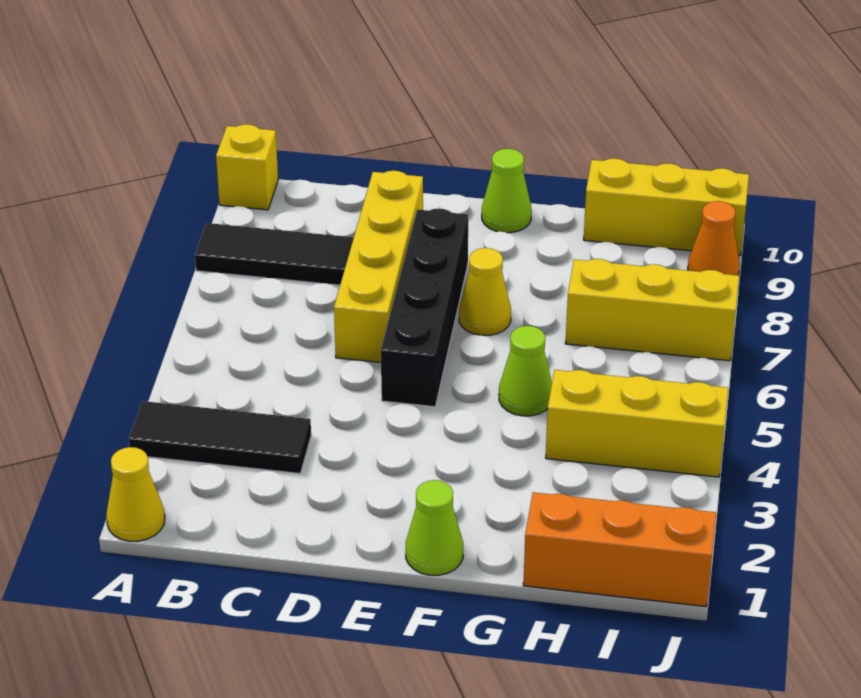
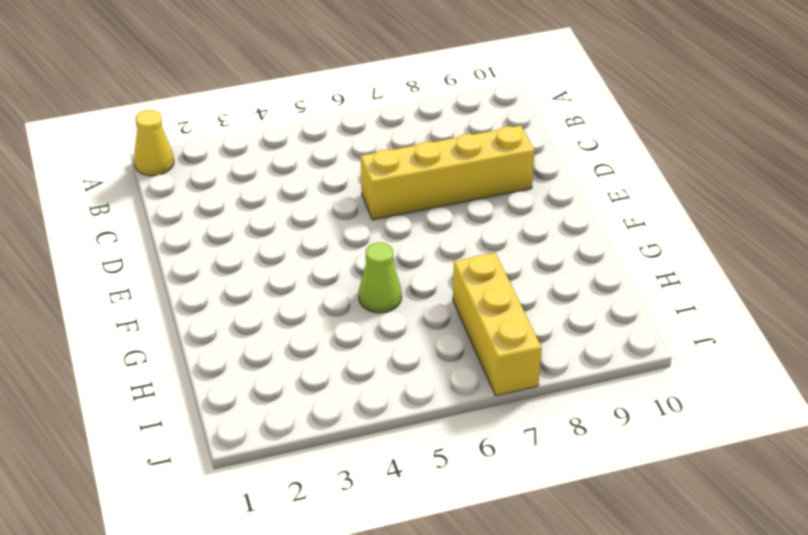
none -> black 1x3 tile [129,401,311,473]
none -> black 1x3 tile [195,223,354,285]
none -> yellow 1x1 brick [216,124,278,210]

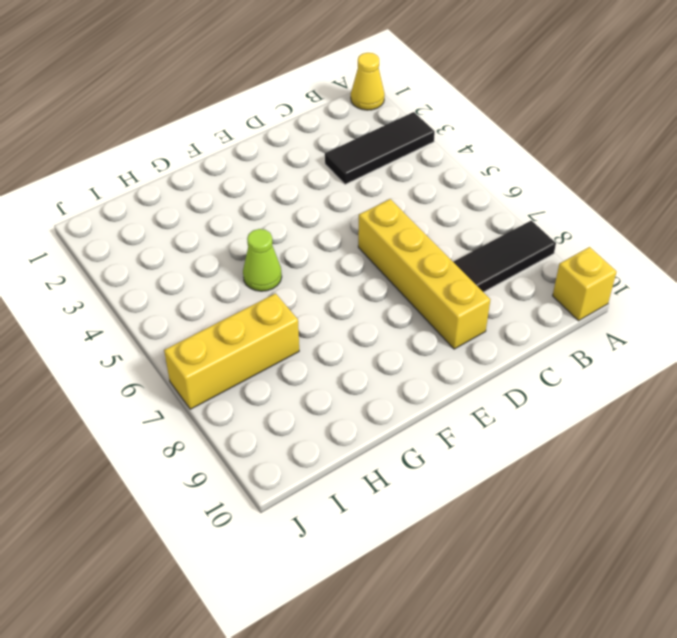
none -> black 1x4 brick [381,209,468,407]
none -> lime 1x1 cone [406,480,463,575]
none -> yellow 1x1 cone [459,248,511,335]

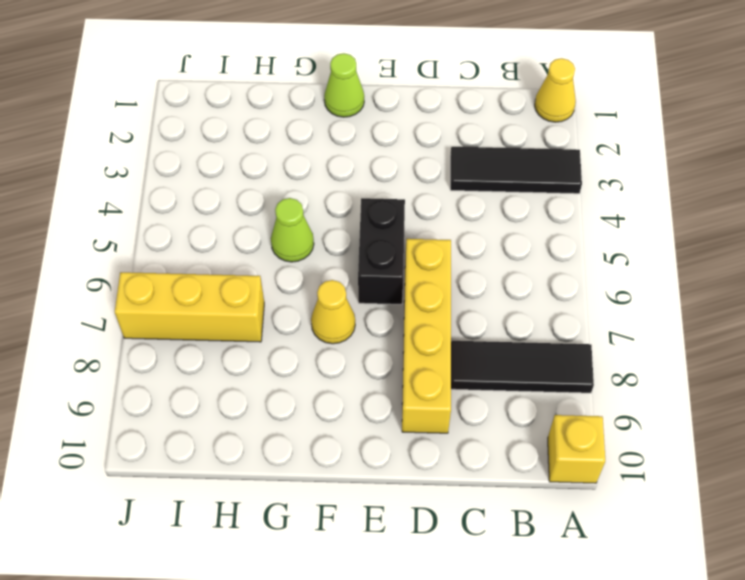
black 1x2 brick [358,198,405,304] -> black 1x4 brick [381,209,468,407]
none -> lime 1x1 cone [482,149,532,233]
none -> orange 1x3 brick [523,492,716,607]
none -> yellow 1x3 brick [546,370,728,477]

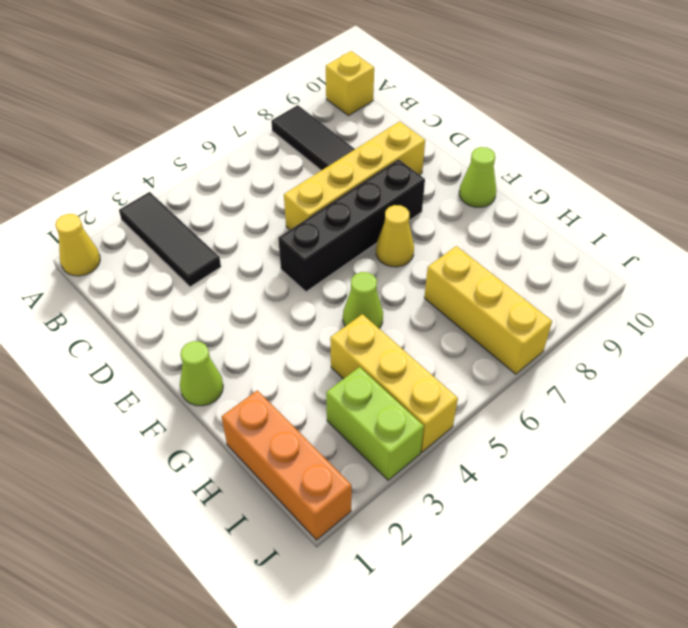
lime 1x2 brick [326,367,424,480] -> none
none -> yellow 1x3 brick [584,158,749,255]
none -> orange 1x1 cone [688,201,740,275]

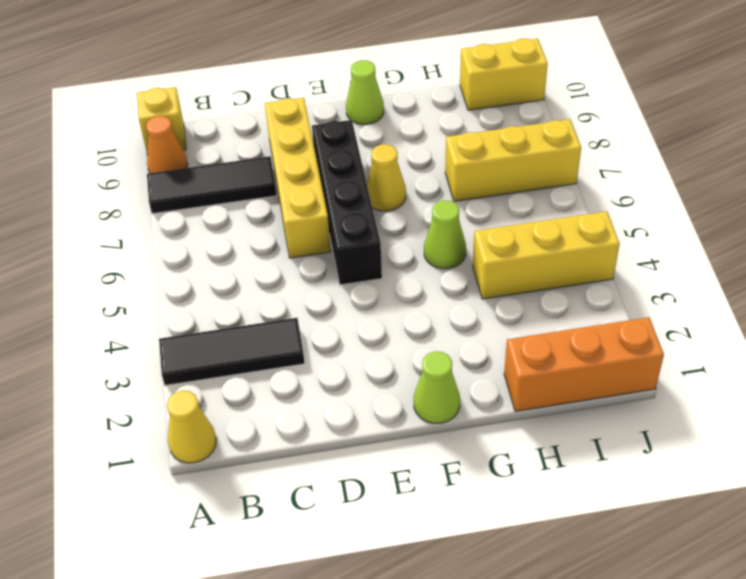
orange 1x1 cone [146,116,188,173] -> orange 1x1 cone moved to [688,201,740,275]
yellow 1x2 brick [460,39,548,110] -> yellow 1x3 brick [584,158,749,255]

